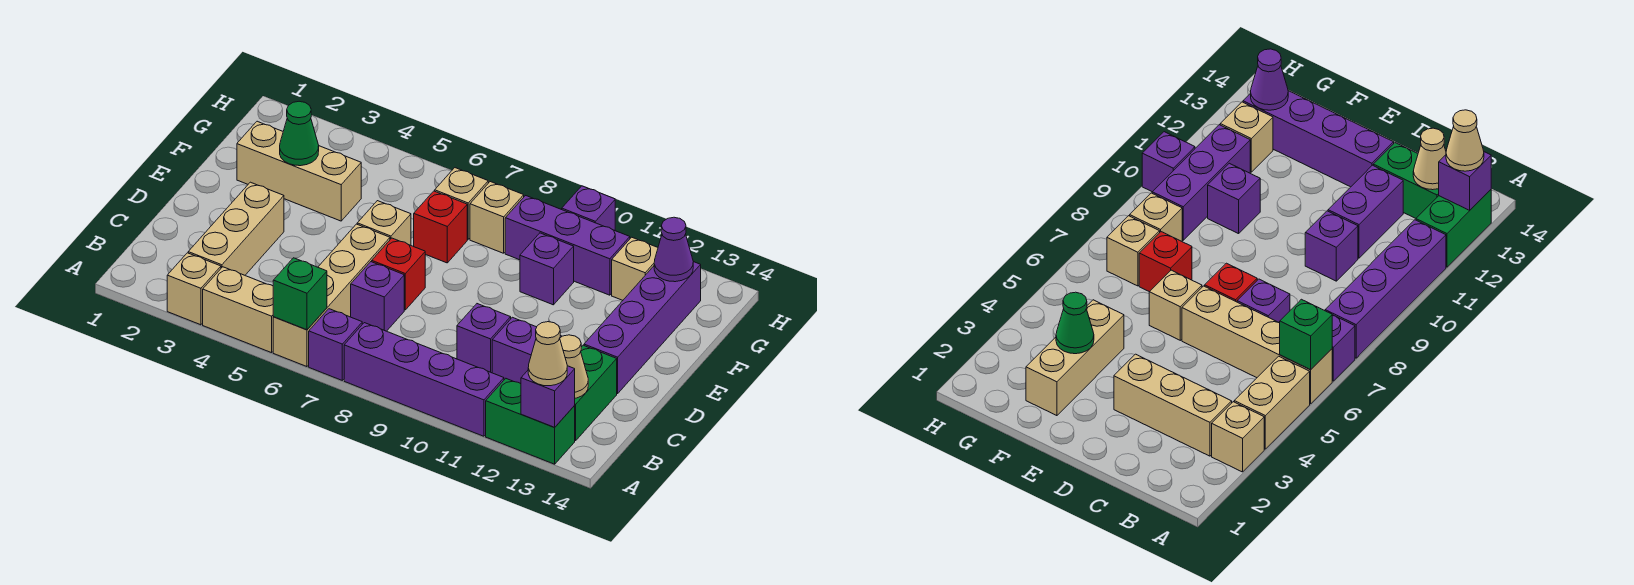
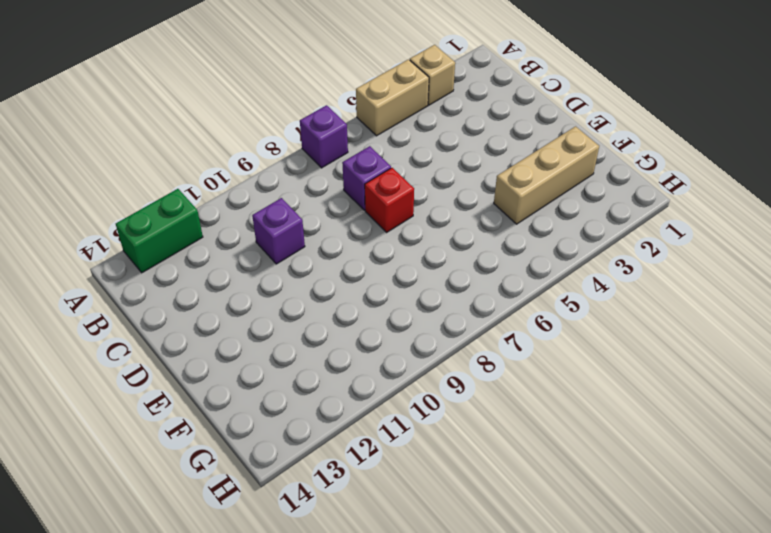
none -> tan 1x4 brick [273,224,390,367]
none -> purple 1x4 brick [344,323,504,436]
none -> tan 1x3 brick [188,182,284,275]

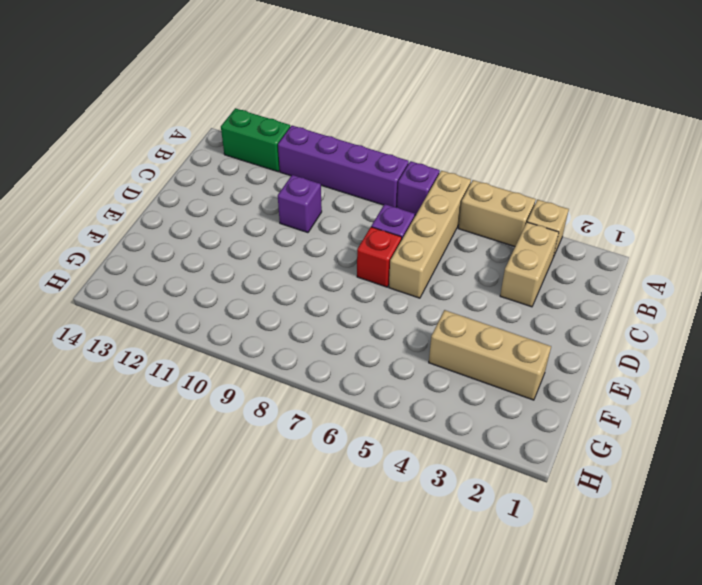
tan 1x2 brick [500,222,559,307] -> tan 1x3 brick [188,182,284,275]
none -> green 1x2 brick [574,345,617,441]
none -> purple 1x2 brick [492,317,562,384]
none -> purple 1x4 brick [584,262,701,394]

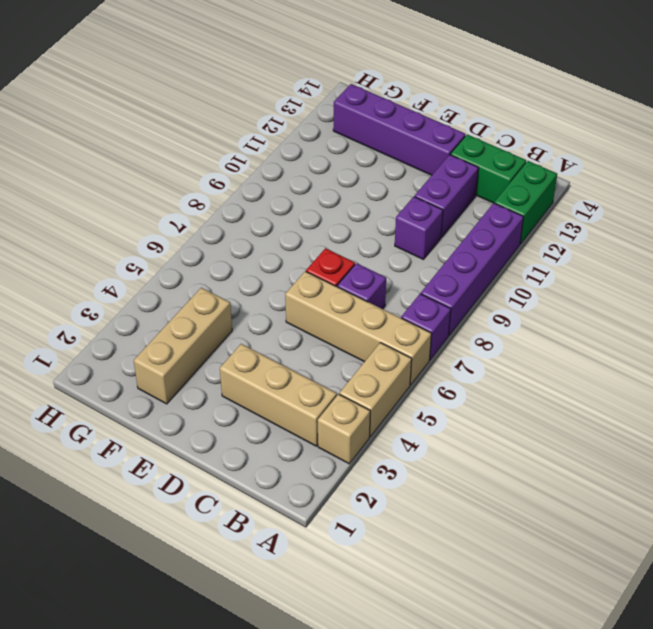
none -> tan 1x1 brick [357,201,411,245]
none -> red 1x1 brick [414,191,467,263]
none -> purple 1x1 brick [520,233,574,305]

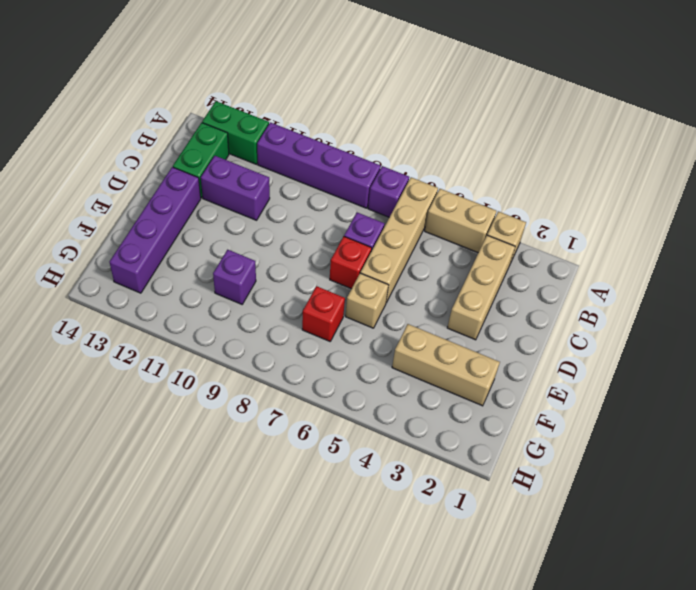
none -> purple 1x1 brick [457,304,511,373]
none -> tan 1x1 brick [435,168,488,239]
none -> tan 1x1 brick [470,182,524,253]

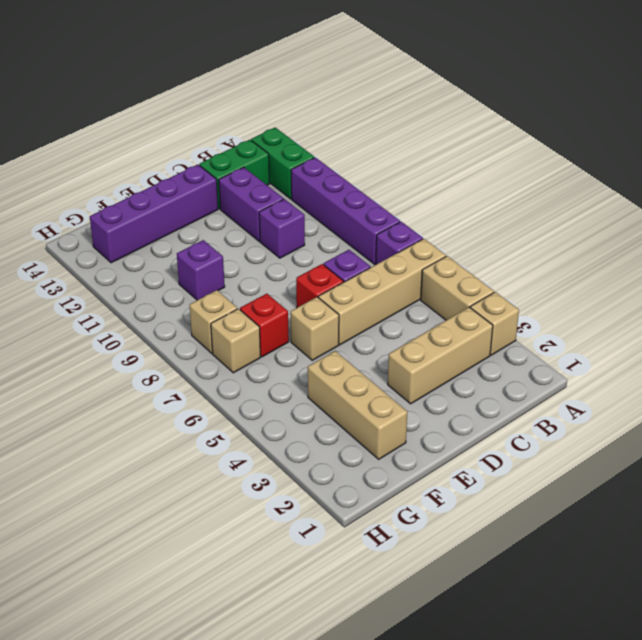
none -> purple 1x3 brick [505,196,630,295]
none -> tan 1x1 brick [612,237,658,300]
none -> purple 1x1 brick [562,186,615,230]

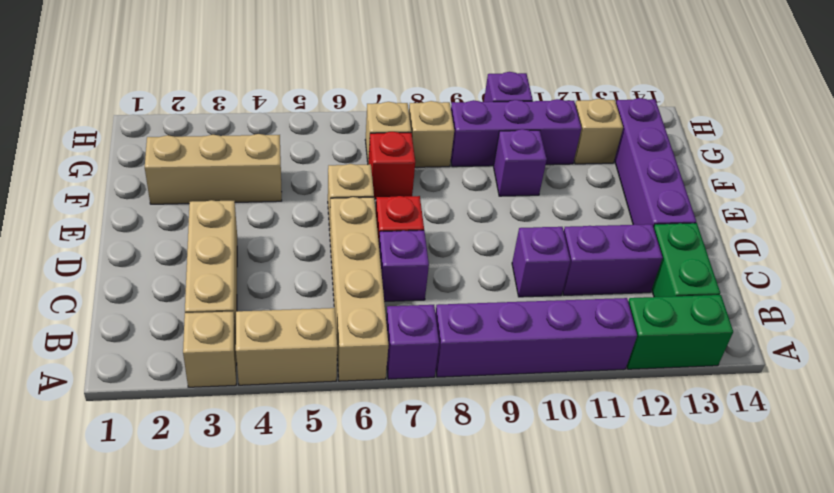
none -> green 1x1 brick [273,258,327,330]
none -> purple 1x1 brick [521,366,575,427]
none -> tan 1x1 cone [560,335,588,398]

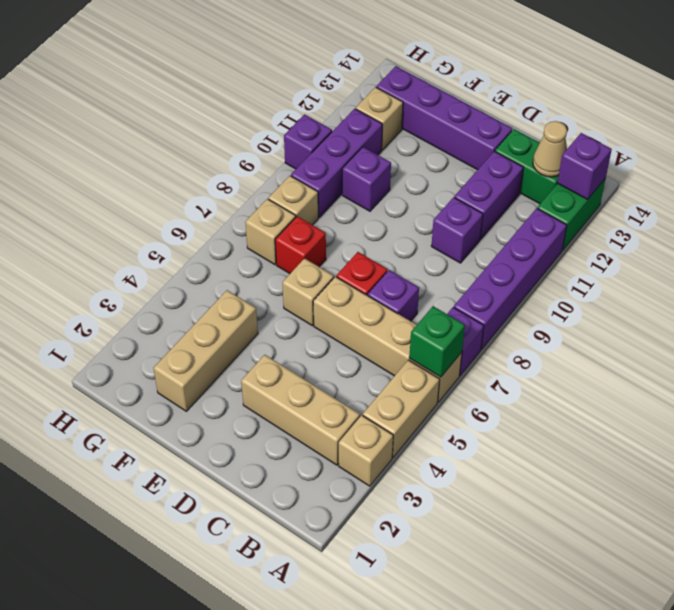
none -> green 1x1 cone [280,101,319,166]
none -> purple 1x1 cone [654,217,693,282]
none -> tan 1x1 cone [528,322,567,386]

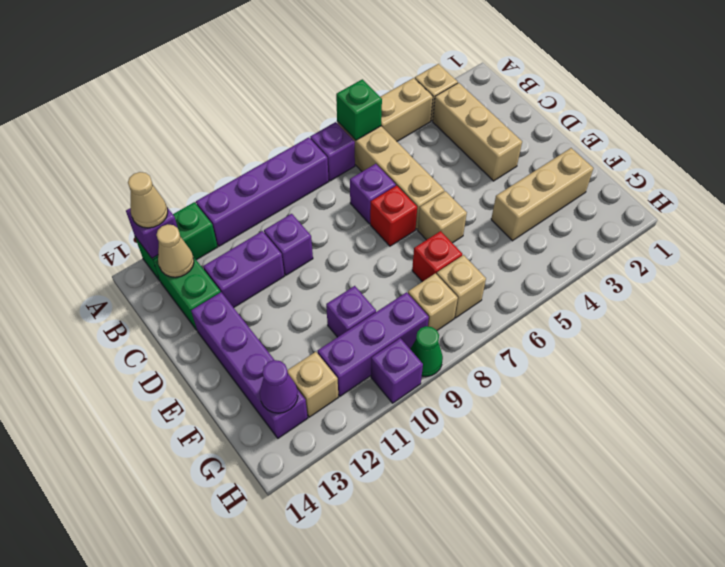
green 1x1 cone [410,326,443,377] -> green 1x1 cone moved to [280,101,319,166]

